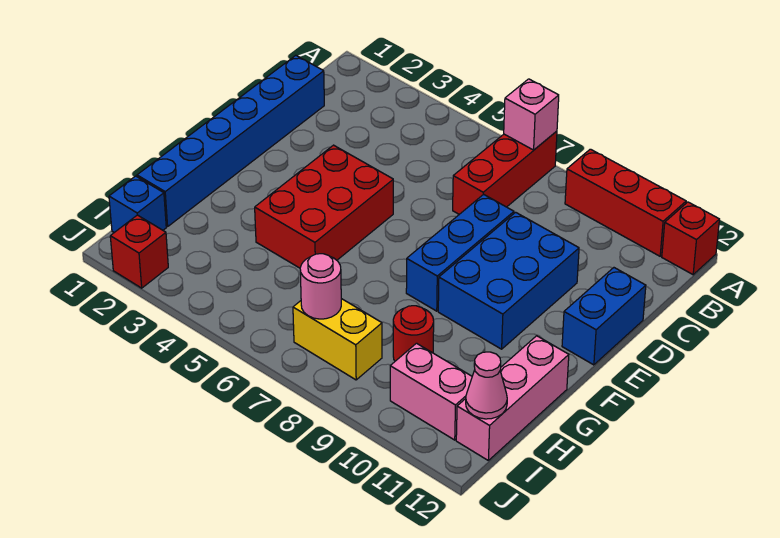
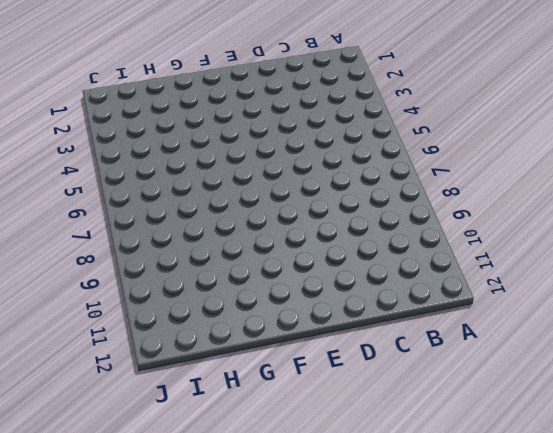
none -> red 1x3 brick [453,131,557,214]
none -> red 1x3 brick [565,149,686,256]
none -> red 1x1 brick [662,202,719,275]

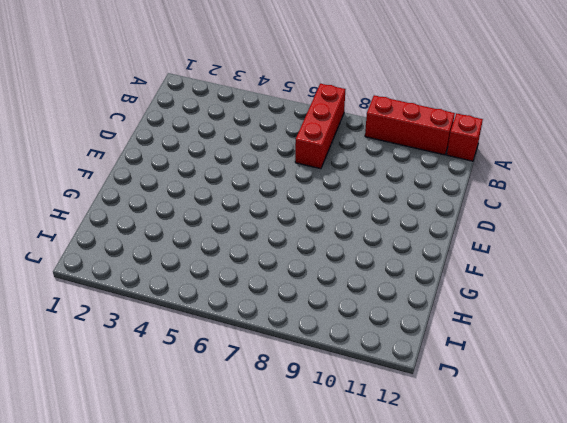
none -> blue 1x6 brick [137,55,324,227]
none -> blue 1x3 brick [406,194,514,311]
none -> blue 2x3 brick [438,212,579,349]

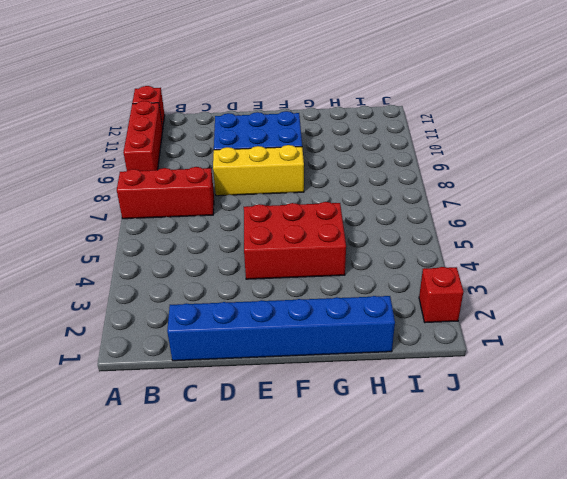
yellow 1x3 brick [213,145,304,196] -> blue 1x3 brick [406,194,514,311]
none -> blue 1x2 brick [562,268,646,365]
none -> pink 1x3 brick [456,336,569,460]
none -> red 1x1 round brick [393,306,434,361]

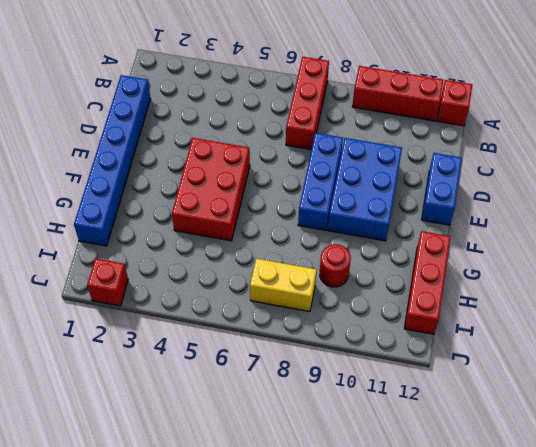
red 1x3 brick [404,231,451,334] -> pink 1x3 brick [456,336,569,460]
none -> blue 1x1 brick [109,176,166,232]
none -> pink 1x2 brick [390,343,472,440]
none -> pink 1x1 brick [504,79,559,150]

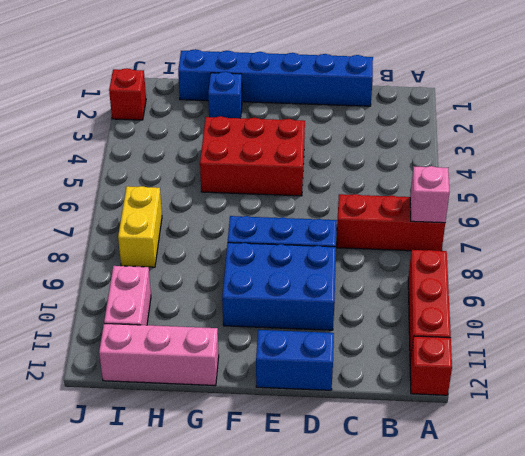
blue 1x1 brick [208,72,242,118] -> blue 1x1 brick moved to [109,176,166,232]
none -> red 1x1 round brick [393,306,434,361]
none -> pink 1x1 round brick [300,254,341,319]
none -> pink 1x1 cone [466,352,507,419]

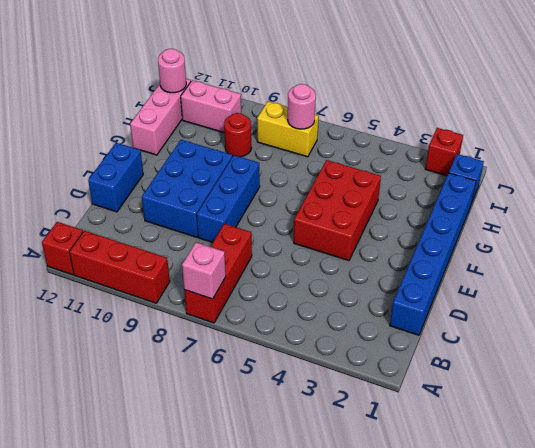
pink 1x1 round brick [158,49,186,93] -> pink 1x1 cone [466,352,507,419]

